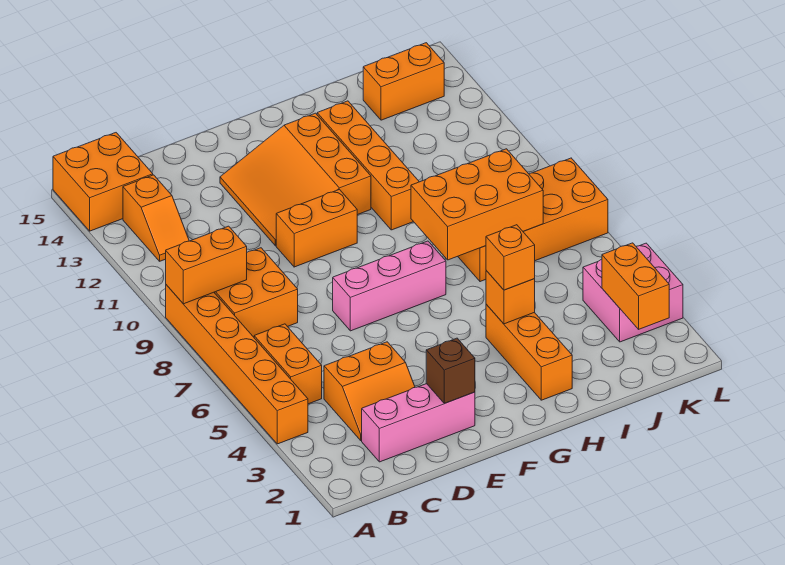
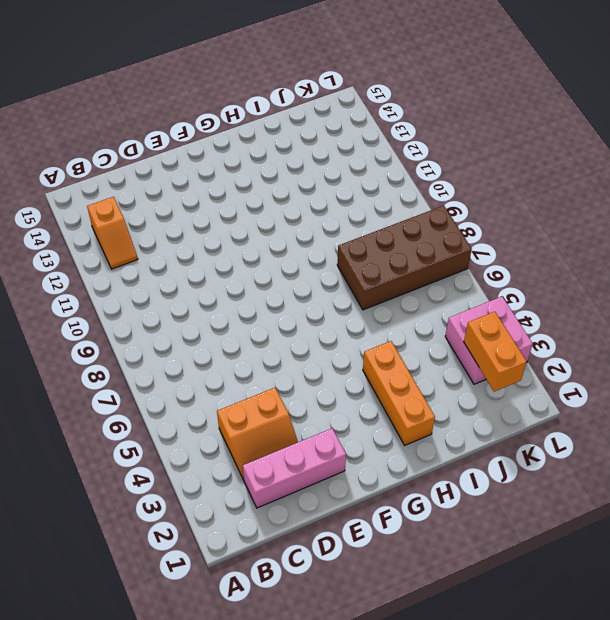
brown 2x4 brick [337,206,472,310] -> orange 2x4 brick [458,158,608,282]
none -> orange 1x6 brick [166,285,308,444]
none -> orange 2x2 brick [53,133,153,231]
none -> orange 1x2 brick [254,324,322,404]

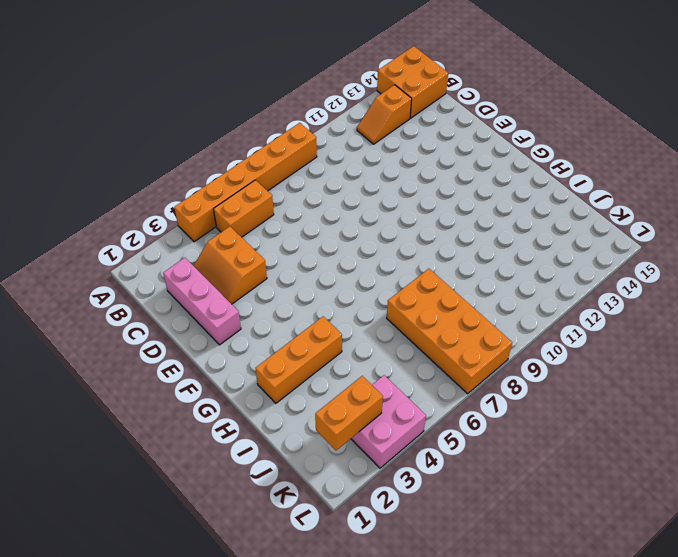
none -> orange 2x2 brick [214,248,298,337]
none -> pink 1x3 brick [333,241,446,331]
none -> orange 1x2 brick [276,189,357,267]

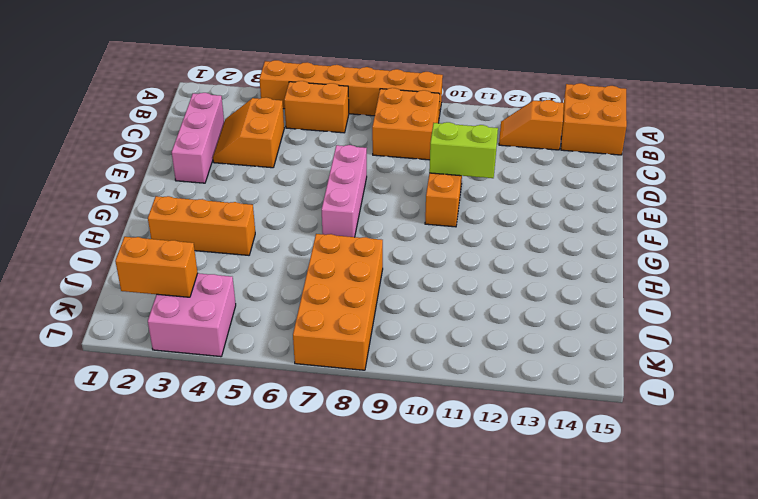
lime 1x2 brick [429,122,498,178] -> none
none -> orange 3x3 slope [220,113,371,246]
none -> orange 1x4 brick [317,101,419,230]
none -> orange 1x2 brick [363,43,444,120]

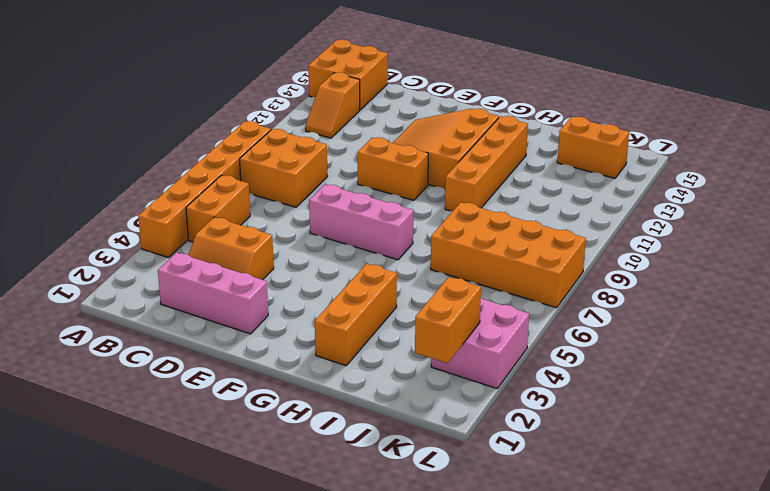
none -> orange 1x2 brick [166,226,247,304]
none -> brown 1x1 brick [426,338,475,403]
none -> orange 1x1 brick [486,271,535,324]

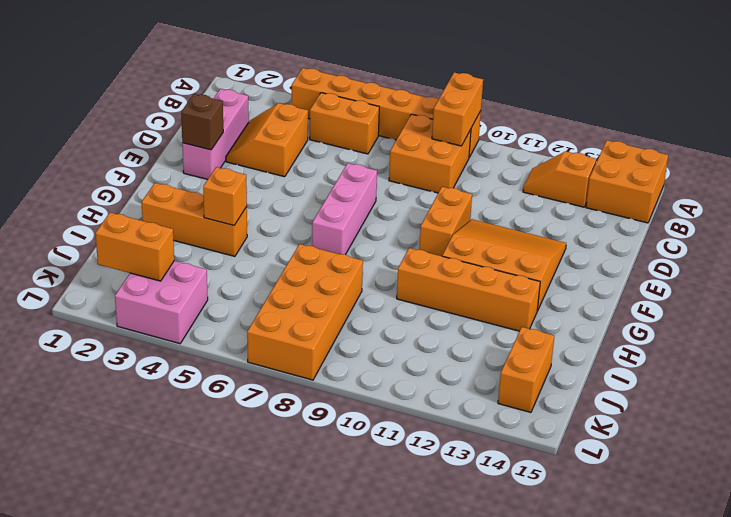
none -> orange 2x3 brick [411,149,543,260]
none -> orange 1x1 brick [486,225,535,290]

